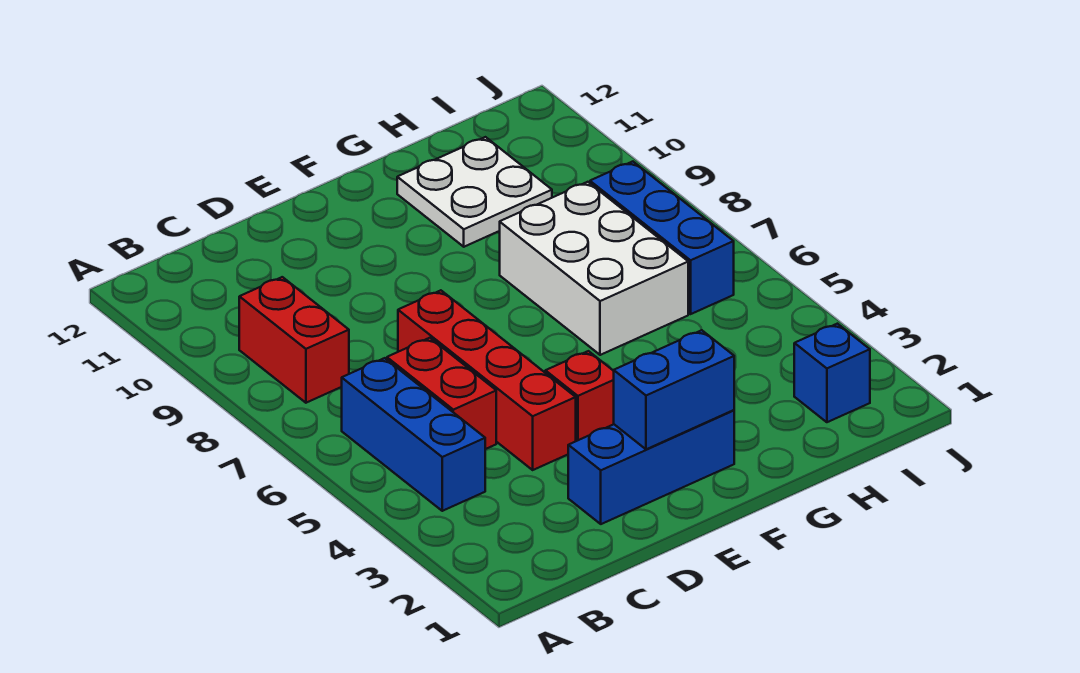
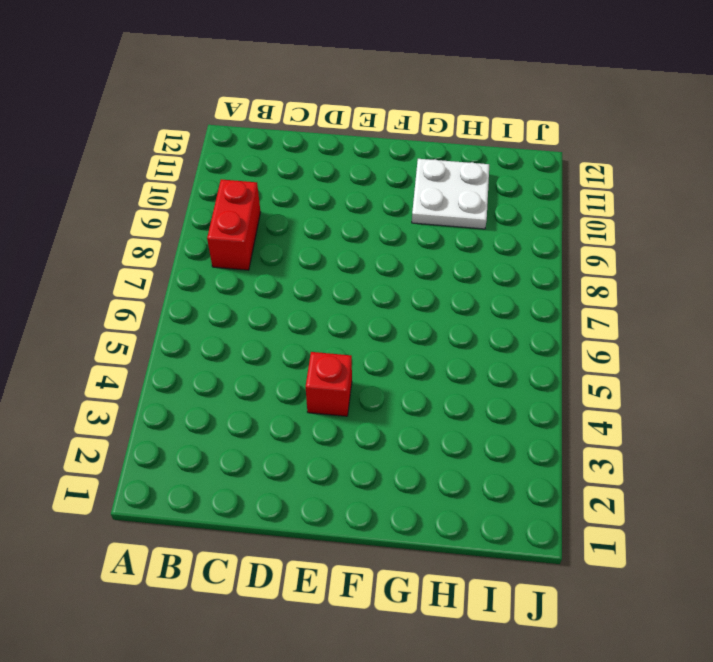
none -> blue 1x3 brick [342,358,485,511]
none -> red 1x2 brick [387,338,496,449]

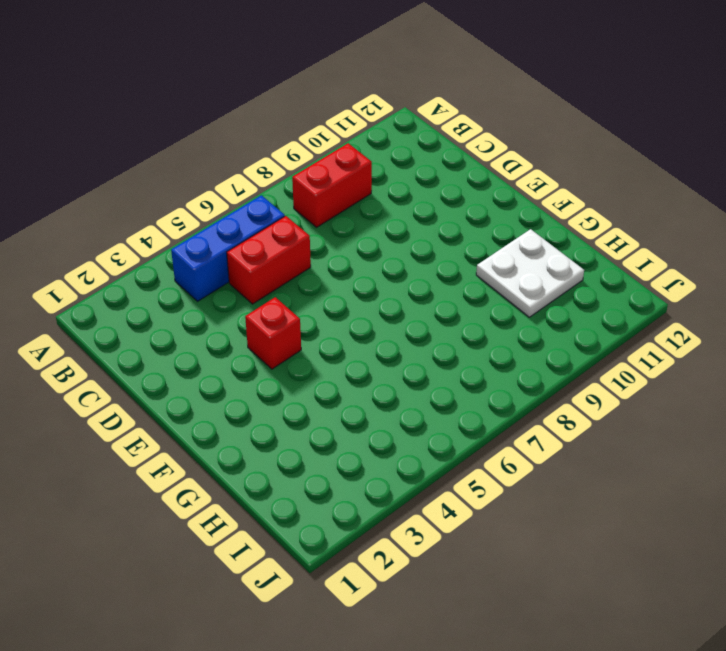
none -> blue 1x3 brick [568,410,734,524]
none -> red 1x4 brick [398,290,576,470]

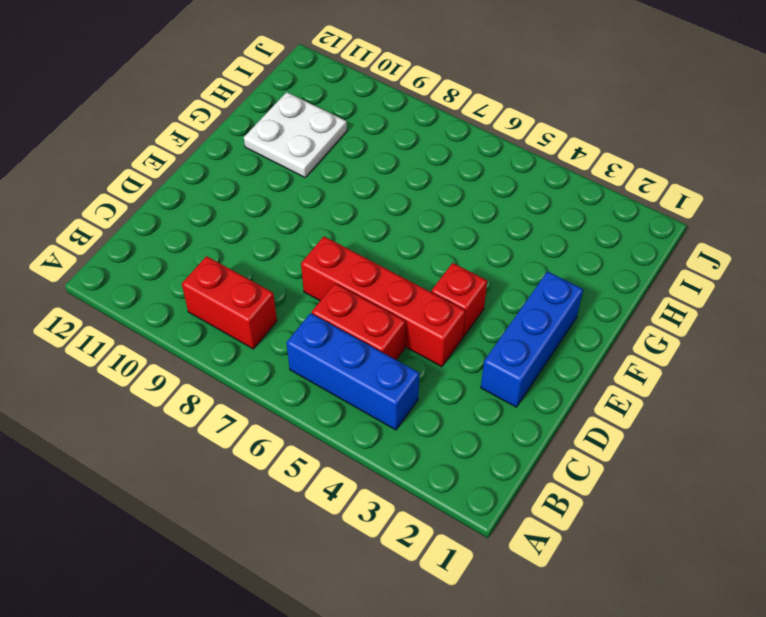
none -> white 2x3 brick [500,182,688,355]
none -> blue 1x1 brick [794,324,870,422]

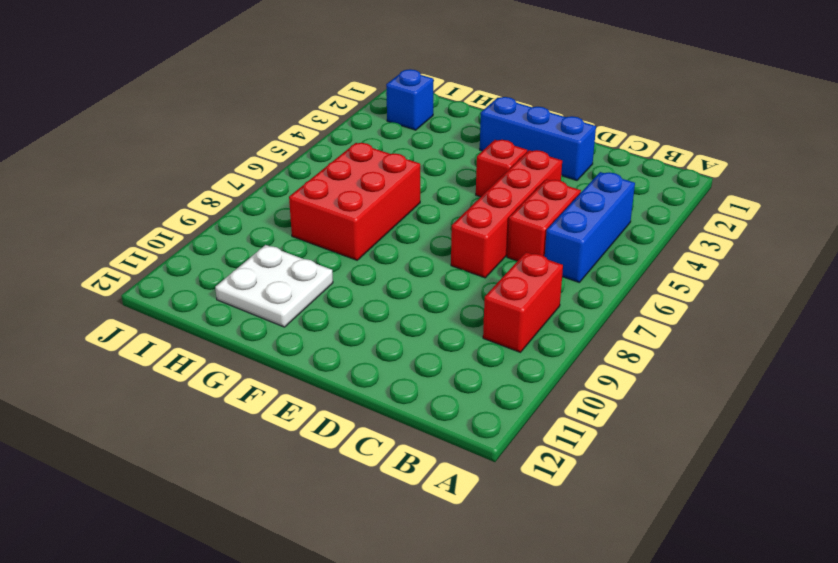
red 2x3 brick [289,143,420,260] -> white 2x3 brick [500,182,688,355]
none -> blue 1x3 brick [590,162,734,314]
none -> blue 1x2 brick [614,330,734,449]

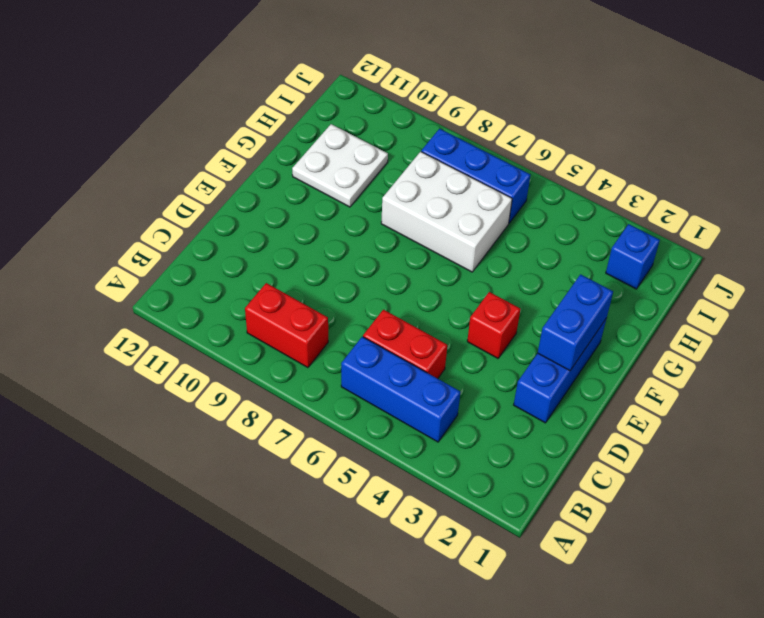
none -> red 1x4 brick [398,290,576,470]

